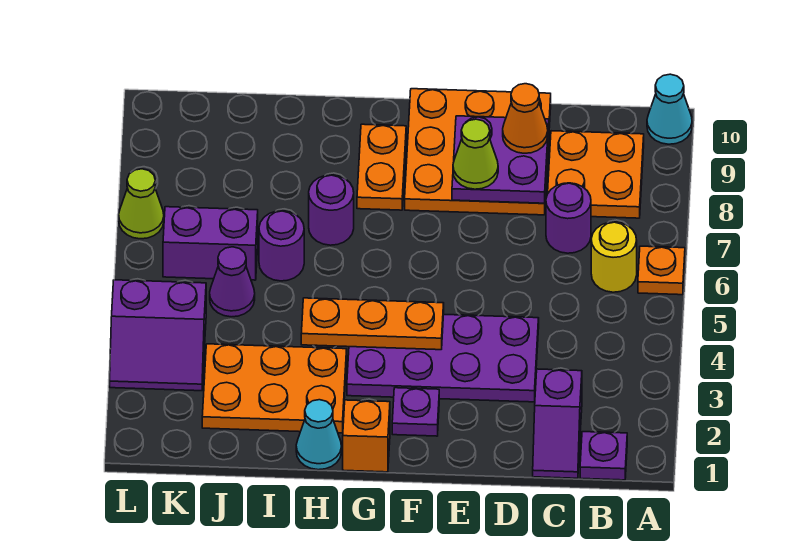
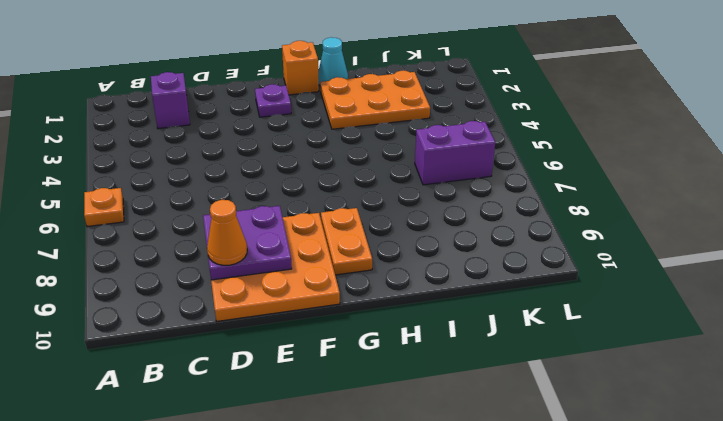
none -> cyan 1x1 cone [647,74,692,144]
none -> purple 1x1 plate [580,432,627,480]
none -> yellow 1x1 round brick [591,222,637,292]

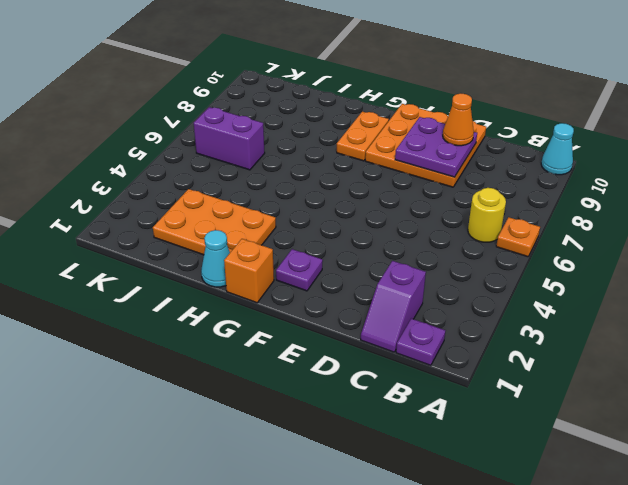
none -> orange 2x2 plate [548,131,644,218]
none -> purple 1x1 round brick [546,183,591,253]
none -> purple 2x4 plate [347,315,539,402]

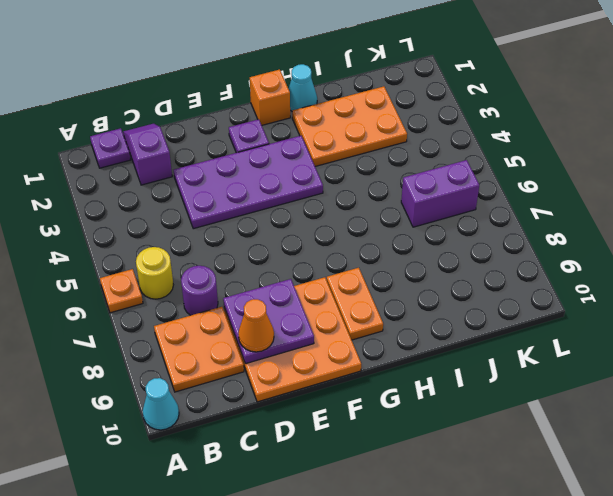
none -> purple 1x1 round brick [309,175,354,245]
none -> purple 1x1 round brick [259,211,304,281]
none -> purple 1x1 cone [210,247,255,317]

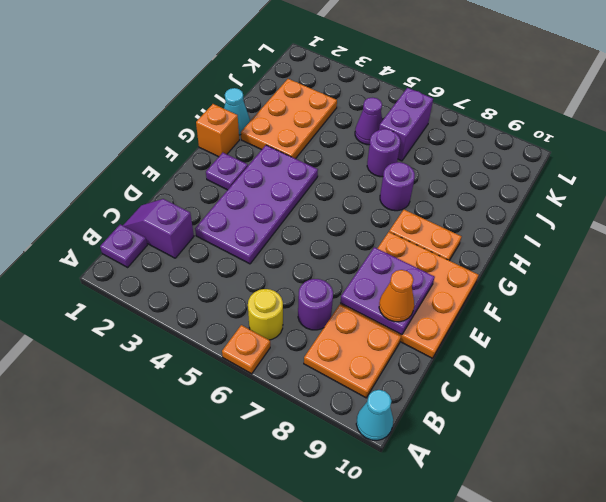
none -> purple 2x2 slope [110,280,206,391]
none -> lime 1x1 cone [119,169,164,239]
none -> orange 1x3 plate [301,298,444,350]

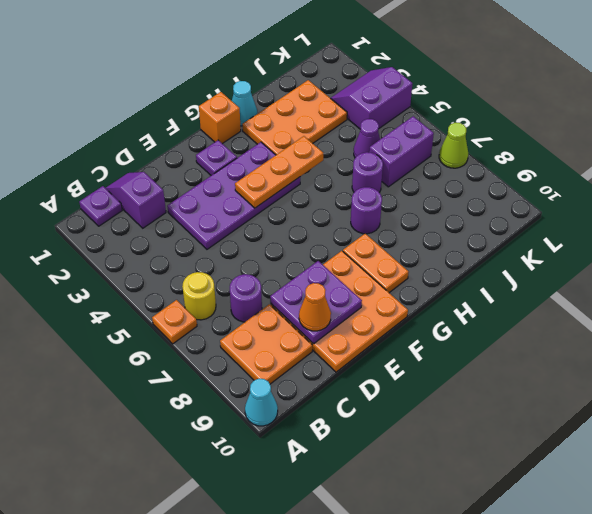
none -> lime 1x1 cone [453,119,498,189]

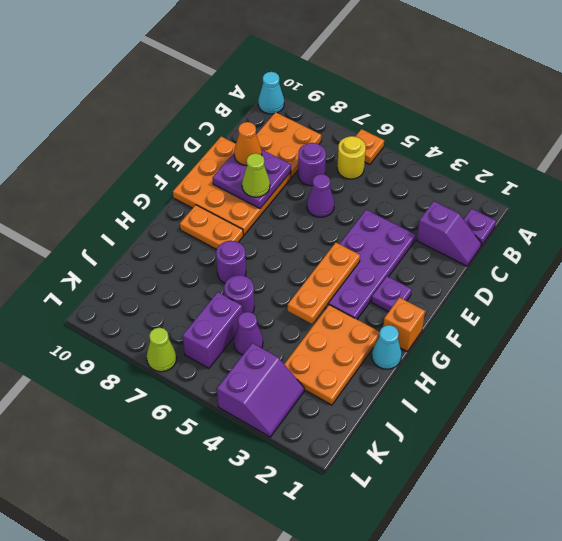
purple 1x1 cone [307,174,335,217] -> none

